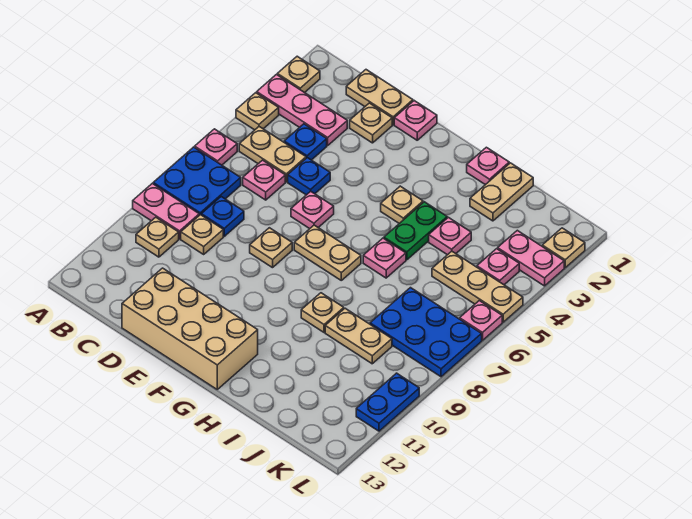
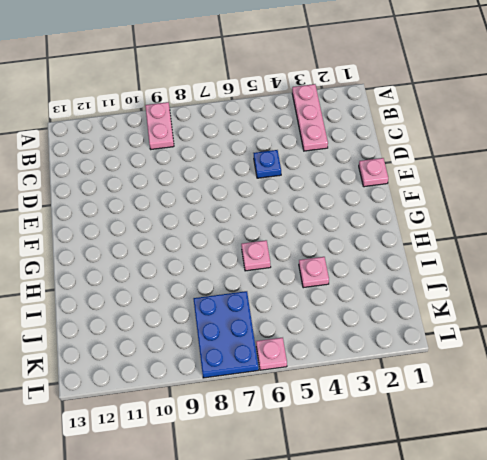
none -> tan 1x1 plate [277,56,320,93]
none -> tan 1x1 plate [236,93,279,130]
none -> pink 1x1 plate [195,129,237,165]
none -> blue 2x2 plate [153,147,241,215]

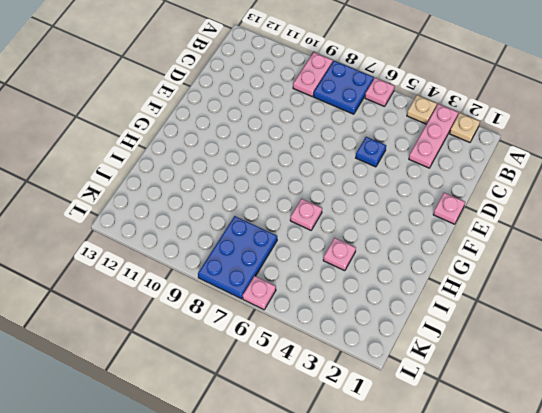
none -> tan 1x2 plate [239,127,306,182]
none -> tan 1x1 plate [136,217,179,257]
none -> tan 1x2 plate [346,70,413,125]
none -> blue 1x1 plate [284,124,327,160]

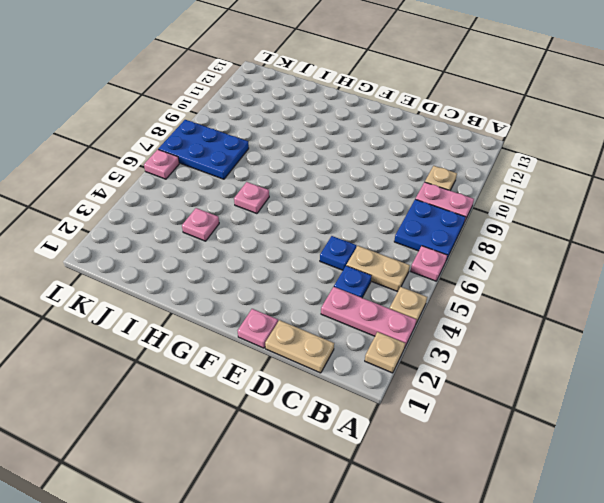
none -> pink 1x1 plate [243,160,285,200]
none -> blue 1x1 plate [201,197,244,236]
none -> tan 1x1 plate [181,215,223,254]
none -> tan 1x1 plate [350,103,392,143]

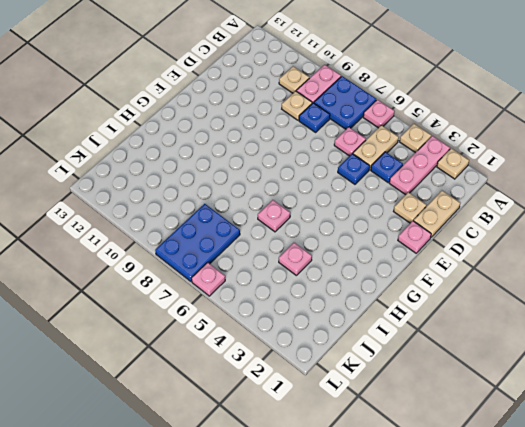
none -> tan 2x4 brick [122,268,258,389]
none -> pink 1x1 plate [291,191,334,229]
none -> tan 1x1 plate [250,228,292,268]
none -> tan 1x2 plate [294,225,361,280]

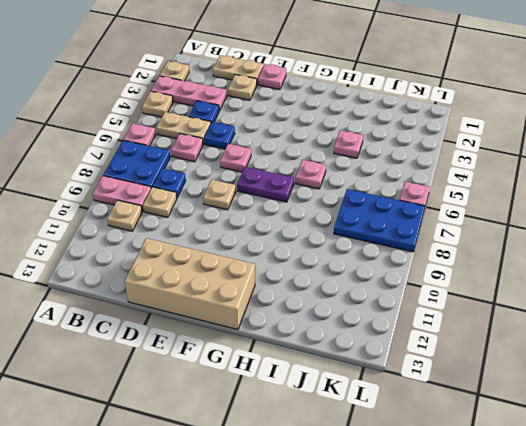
purple 1x2 plate [237,167,294,202] -> tan 1x2 plate [294,225,361,280]
none -> tan 1x1 plate [381,186,423,223]
none -> pink 1x1 plate [467,147,509,185]
none -> green 1x2 plate [384,202,447,260]
none -> tan 1x1 plate [301,293,344,332]

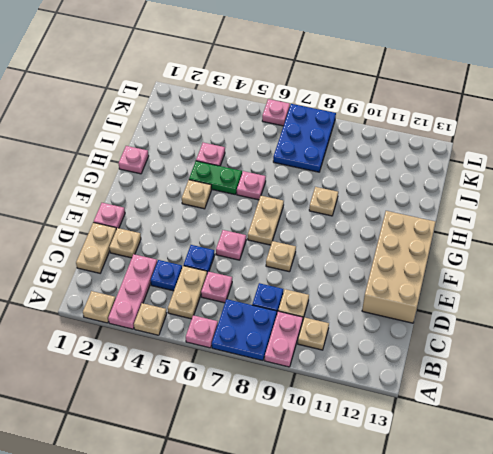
none -> tan 1x2 plate [470,163,533,221]
none -> tan 1x2 plate [325,308,392,364]
none -> tan 1x3 plate [432,251,523,322]
none -> pink 1x2 plate [498,230,564,286]

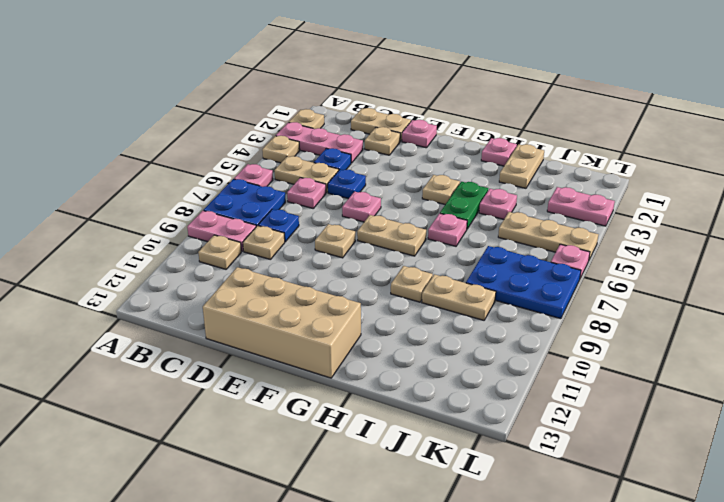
none -> pink 1x1 plate [477,249,519,285]
none -> tan 1x1 plate [542,228,585,268]
none -> blue 1x2 plate [356,373,419,431]

